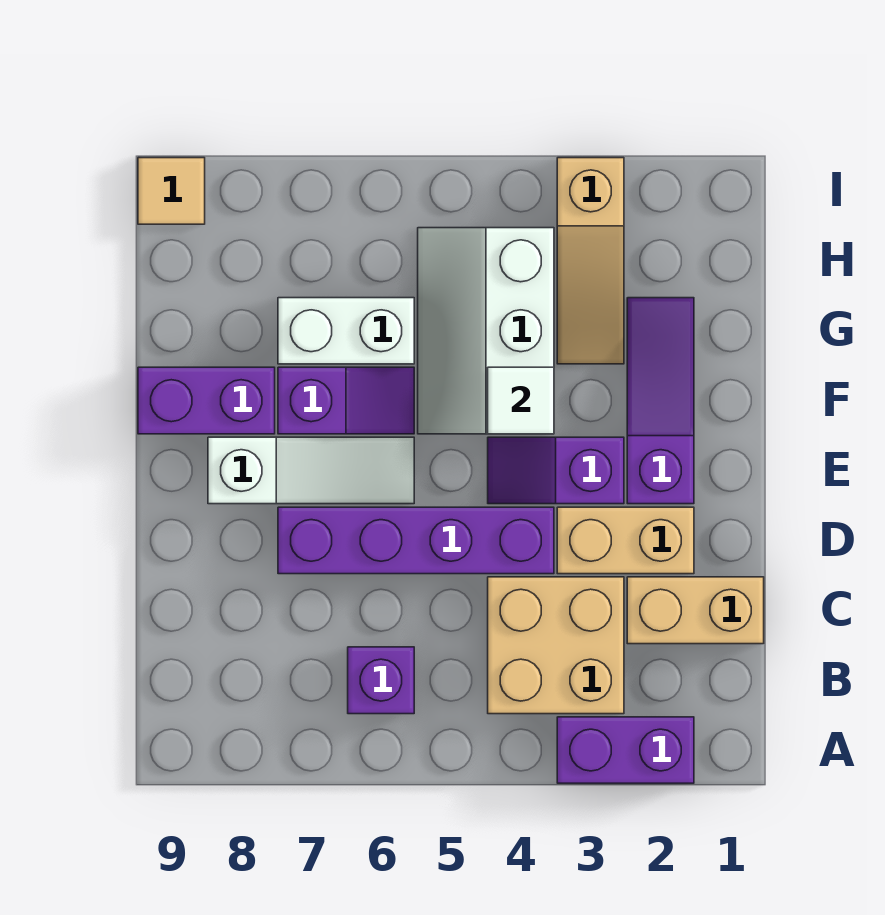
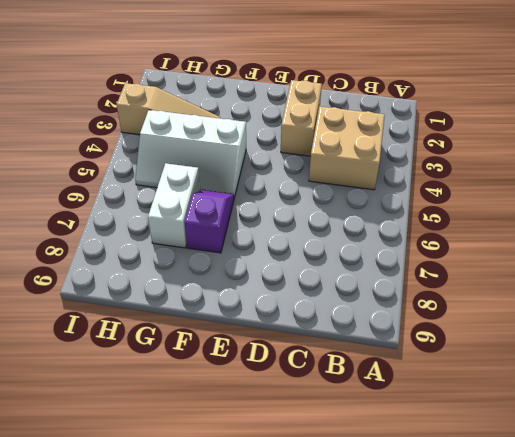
none -> purple 1x2 brick [557,717,694,783]
none -> purple 1x1 brick [348,647,414,714]
none -> tan 1x2 brick [627,577,764,644]

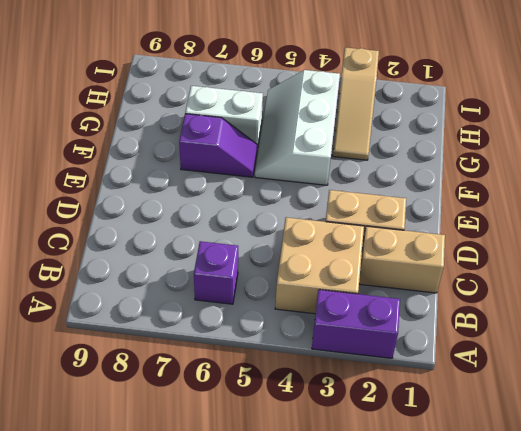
none -> purple 1x4 brick [278,507,554,574]
none -> purple 1x3 slope [627,298,694,504]
none -> purple 1x2 slope [488,437,624,504]

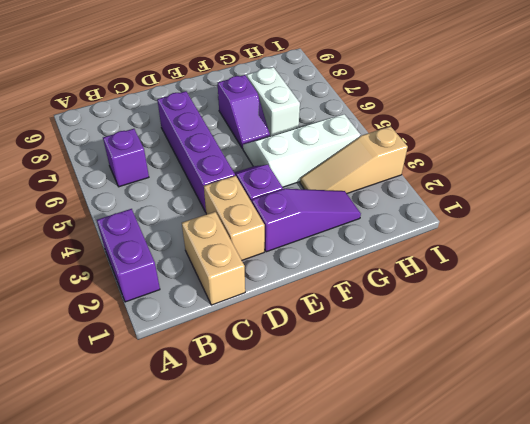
none -> tan 2x2 brick [488,577,624,714]
none -> white 1x3 slope [208,437,414,504]
none -> purple 1x2 brick [138,367,275,434]

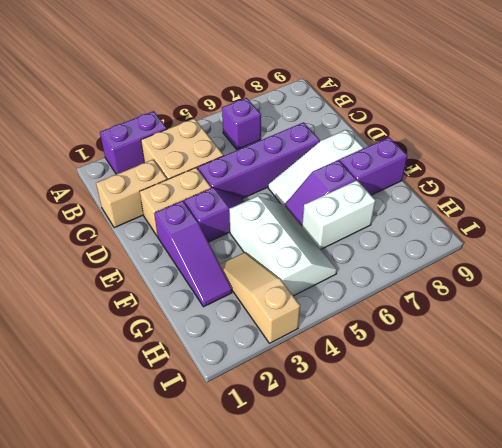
none -> tan 1x1 tile [138,158,205,224]
none -> white 1x1 tile [488,367,554,434]

